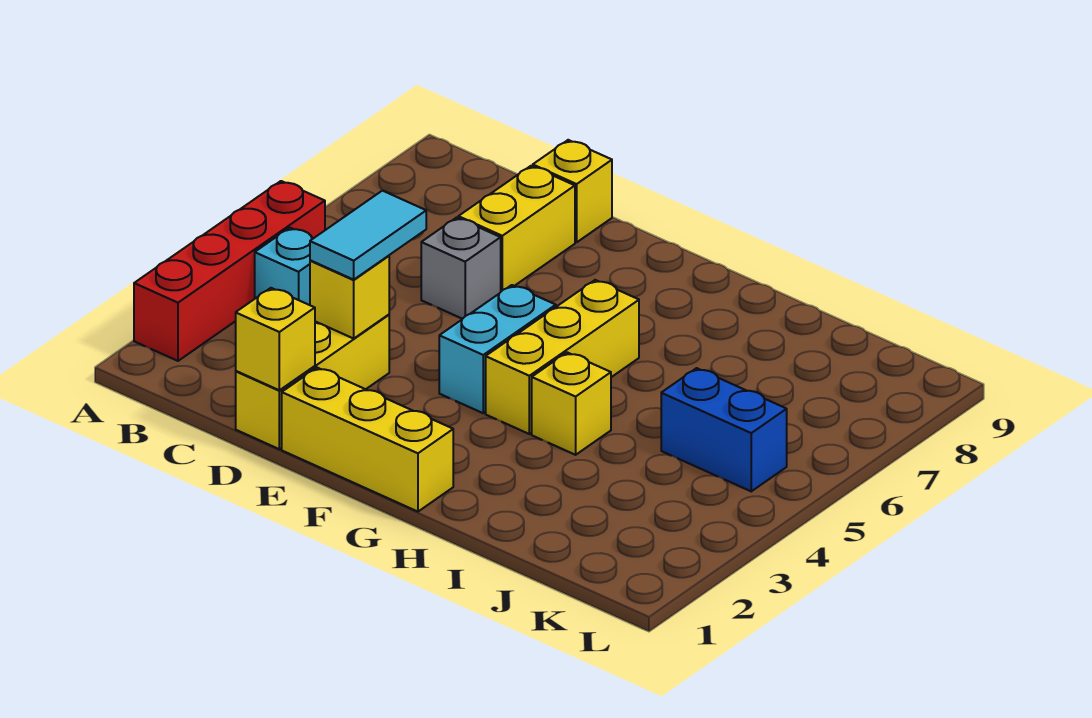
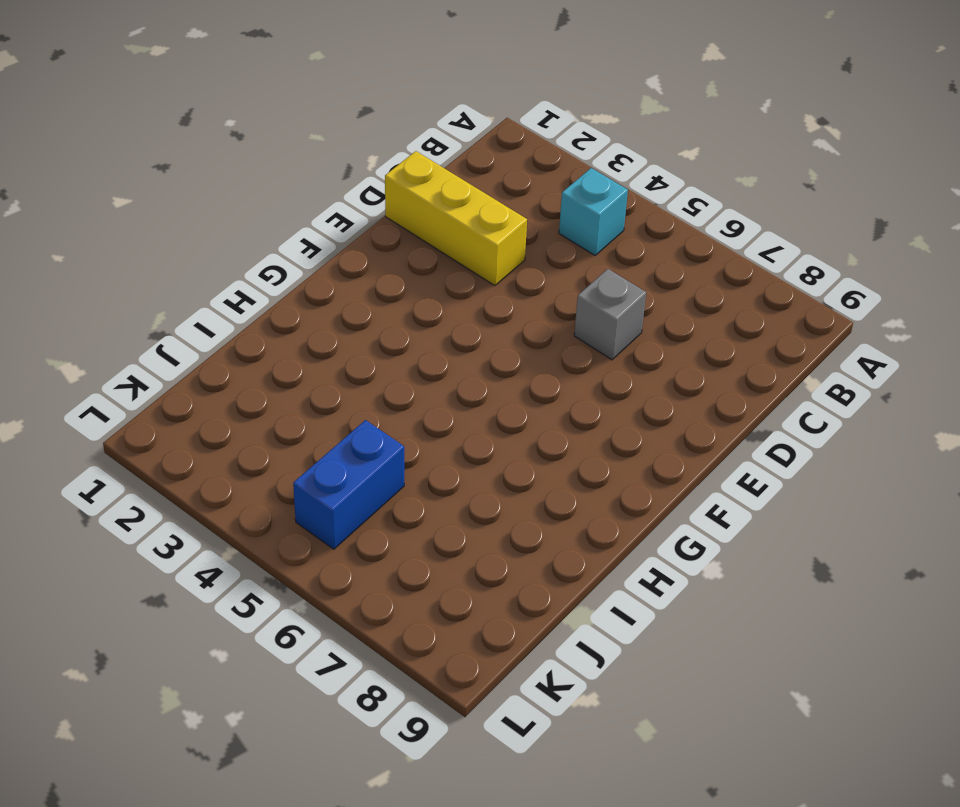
none -> red 1x4 brick [134,181,325,361]
none -> yellow 1x2 brick [458,166,575,291]
none -> yellow 1x1 brick [533,140,612,242]

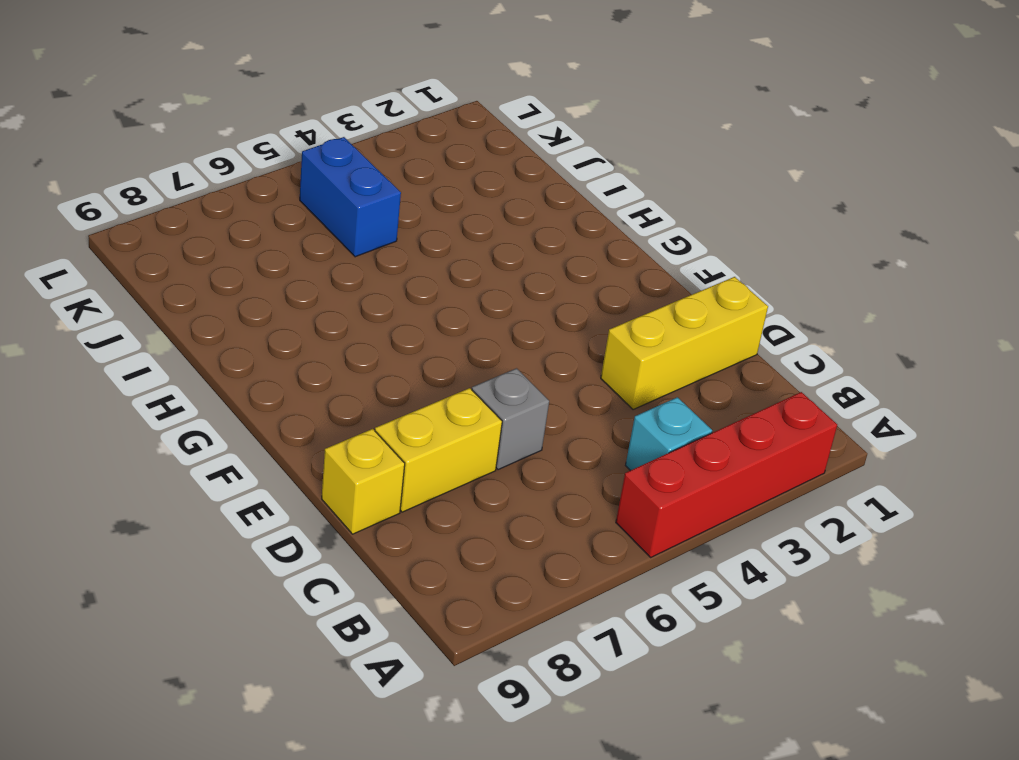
none -> yellow 1x3 brick [282,368,453,512]
none -> cyan 1x2 brick [439,285,556,413]
none -> yellow 1x3 brick [486,280,639,434]

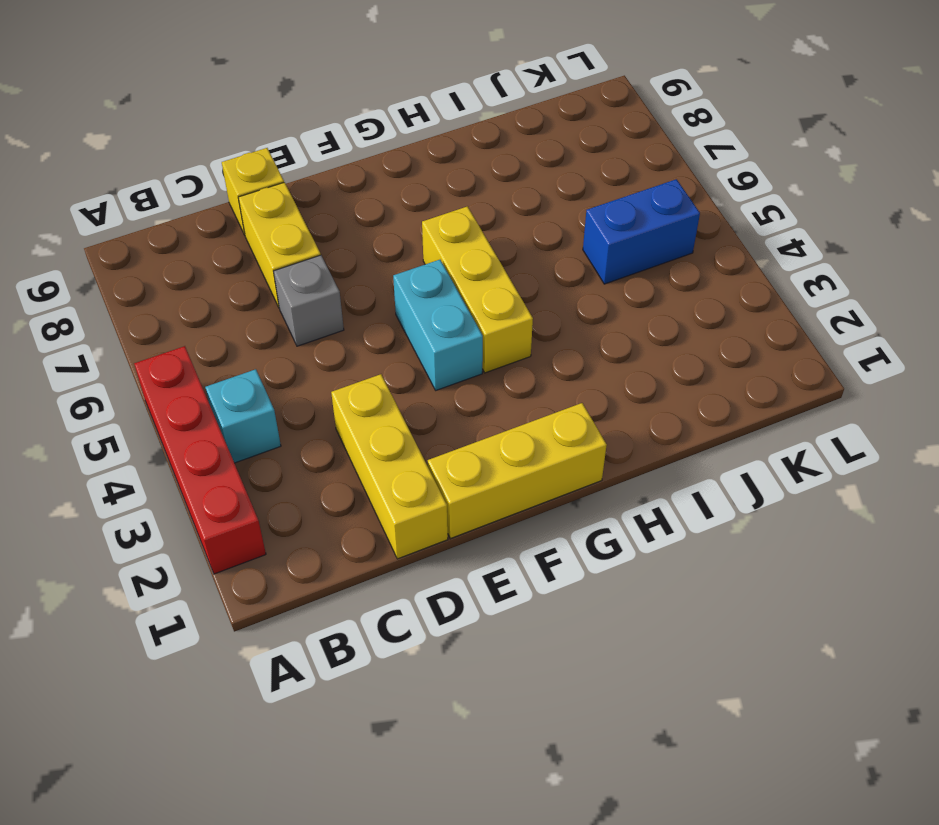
none -> yellow 1x1 brick [532,352,611,455]
none -> yellow 1x1 brick [236,288,315,390]
none -> yellow 1x1 brick [310,256,389,338]

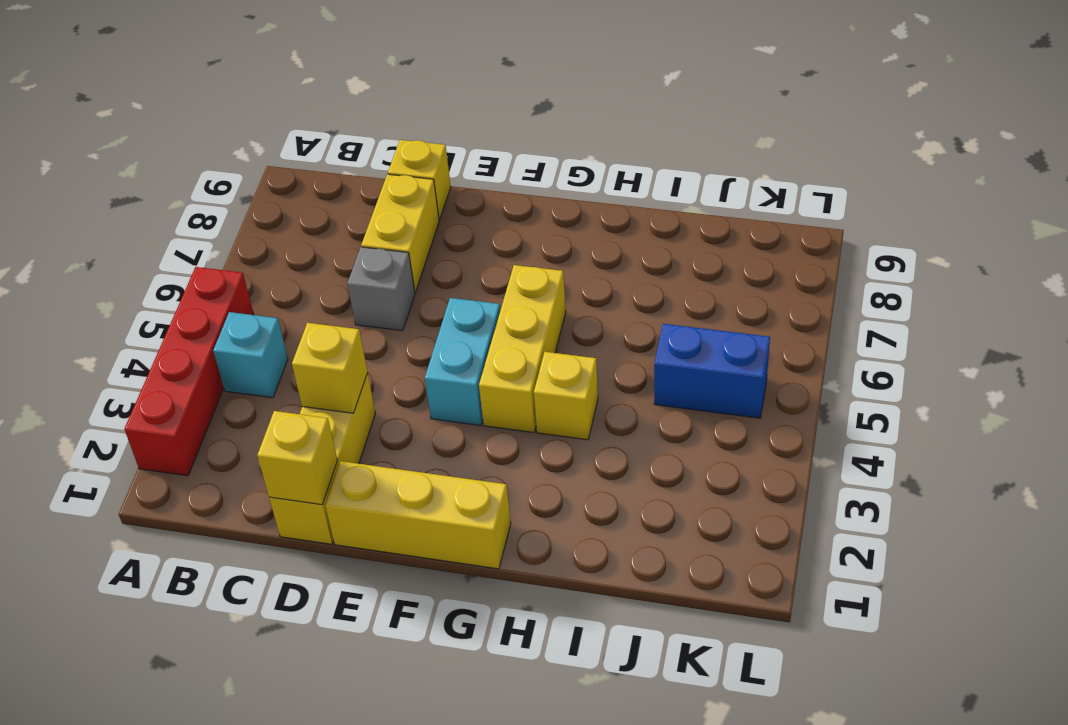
none -> cyan 1x2 tile [310,191,426,280]

